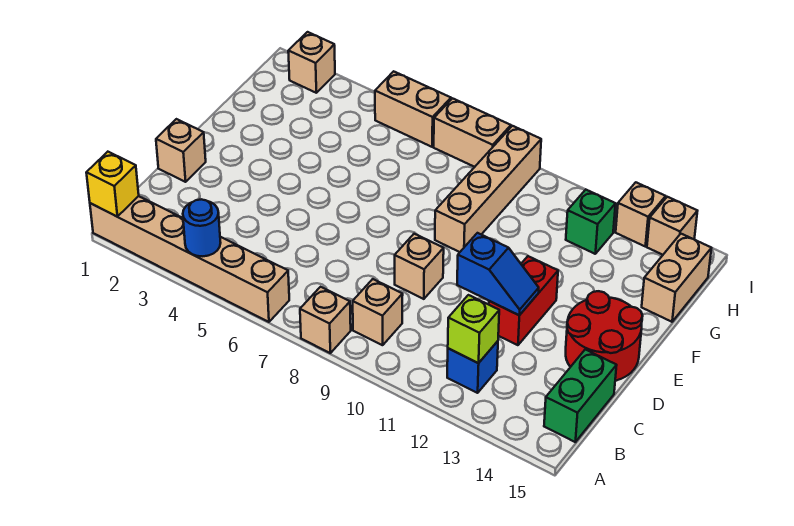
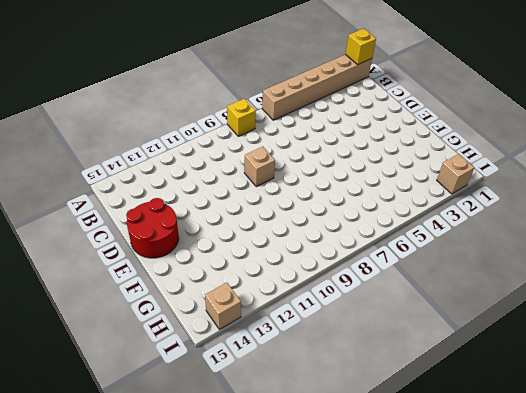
yellow 1x1 brick [227,99,256,136] -> tan 1x1 brick [300,287,351,353]
none -> tan 1x1 brick [353,279,403,345]
none -> blue 1x1 brick [447,341,498,393]
none -> green 1x2 brick [544,350,617,442]

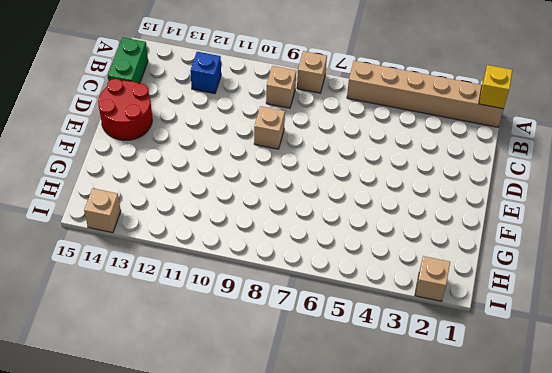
none -> tan 1x1 brick [156,119,206,182]
none -> red 1x2 brick [489,256,558,345]
none -> tan 1x4 brick [435,126,541,252]

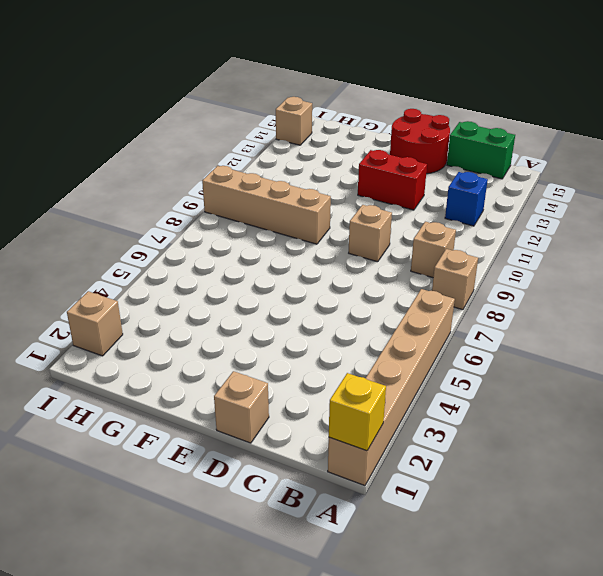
none -> tan 1x2 brick [642,234,711,322]
none -> green 1x1 brick [566,190,616,254]
none -> tan 1x2 brick [375,71,451,147]

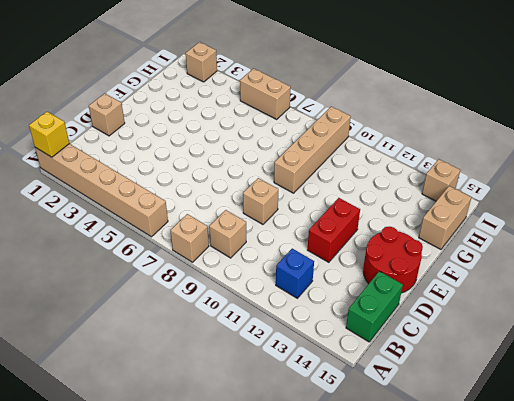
none -> green 1x1 brick [566,190,616,254]
none -> tan 1x2 brick [434,98,511,167]
none -> tan 1x1 brick [616,182,666,246]

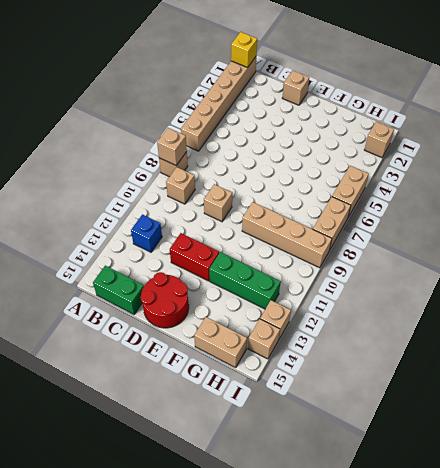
tan 1x1 brick [157,128,187,165] -> none
green 1x3 brick [209,252,281,309] -> green 1x1 brick [566,190,616,254]
none -> blue 1x1 round brick [183,199,221,256]
none -> lime 1x1 brick [448,295,499,363]
none -> blue 1x2 slope [457,233,539,315]

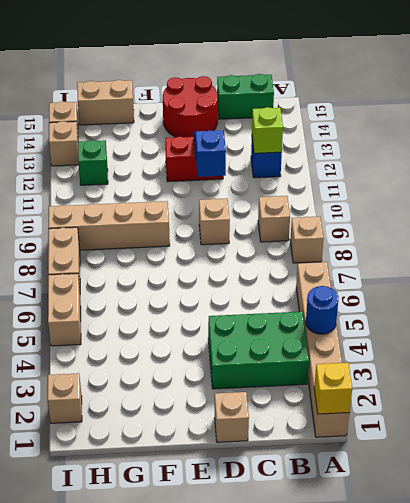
green 2x3 brick [208,312,309,389] -> none

